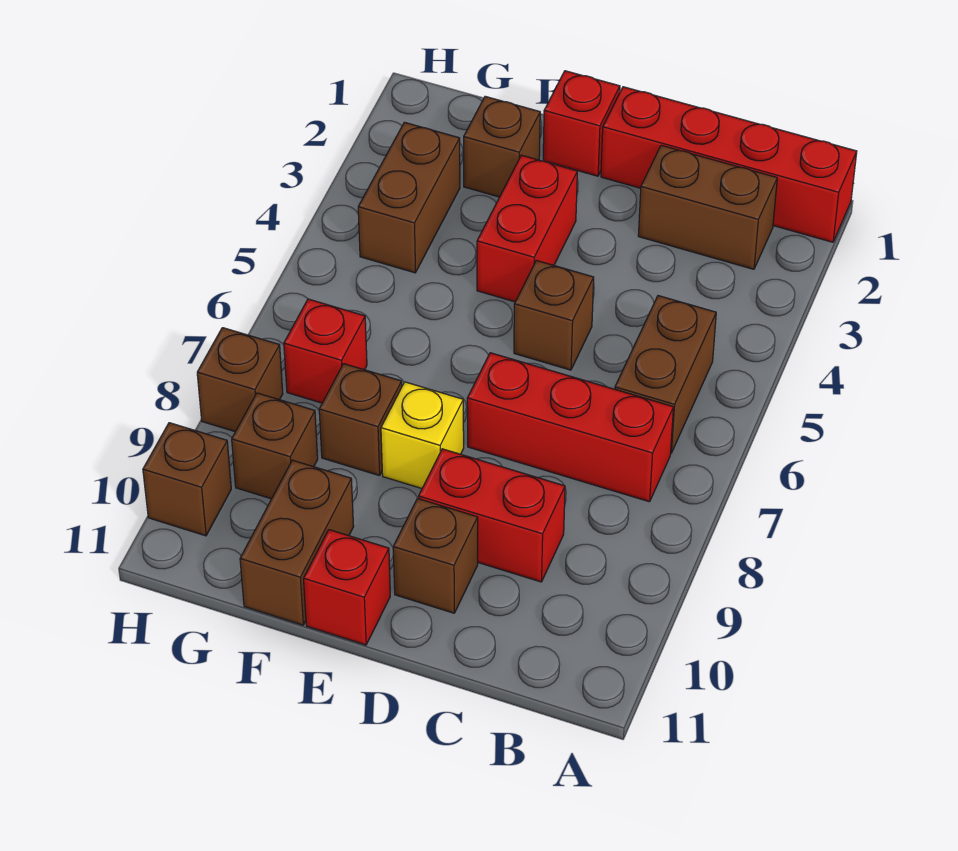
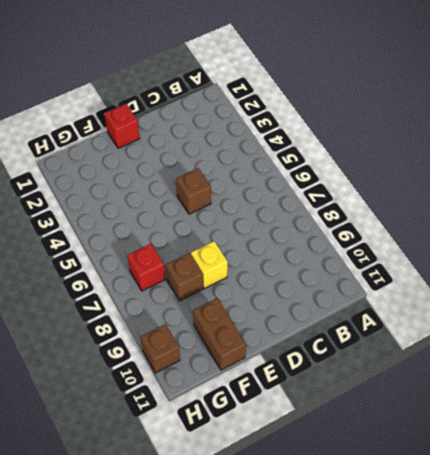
none -> red 1x4 brick [601,87,857,242]
none -> brown 1x2 brick [638,145,777,269]
none -> brown 1x2 brick [615,296,716,453]

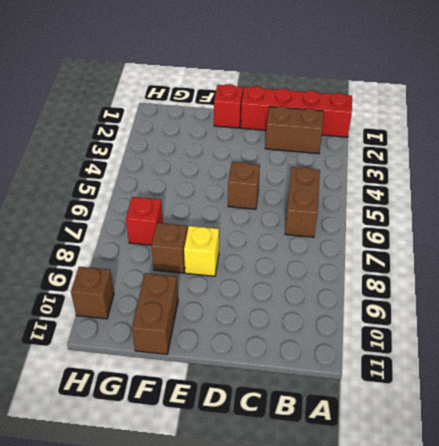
none -> red 1x3 brick [467,353,674,502]
none -> red 1x2 brick [419,449,565,582]
none -> brown 1x1 brick [393,498,478,613]

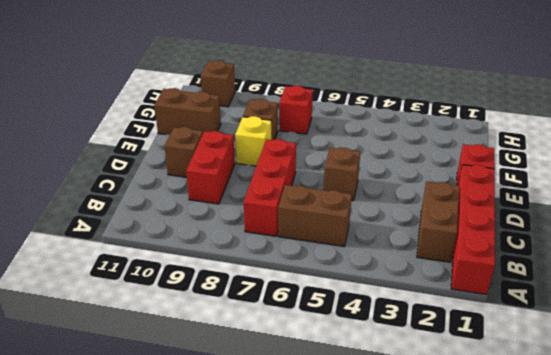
none -> red 1x2 brick [477,155,577,302]
none -> red 1x1 brick [304,530,390,645]
none -> brown 1x1 brick [464,96,540,197]

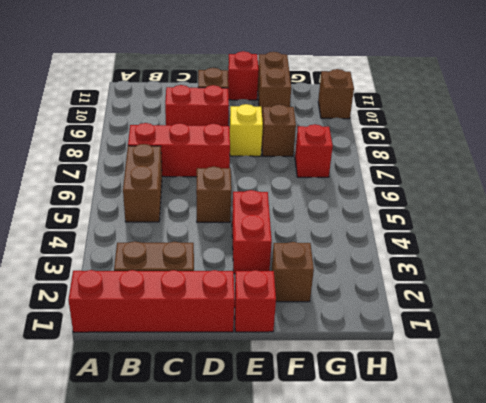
none -> brown 1x2 brick [358,122,460,273]
none -> brown 1x1 brick [232,393,318,499]
none -> brown 1x1 brick [197,328,283,432]

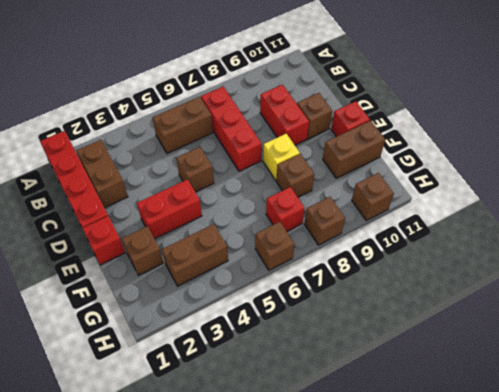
brown 1x1 brick [255,222,294,270] -> brown 1x1 brick moved to [232,393,318,499]

